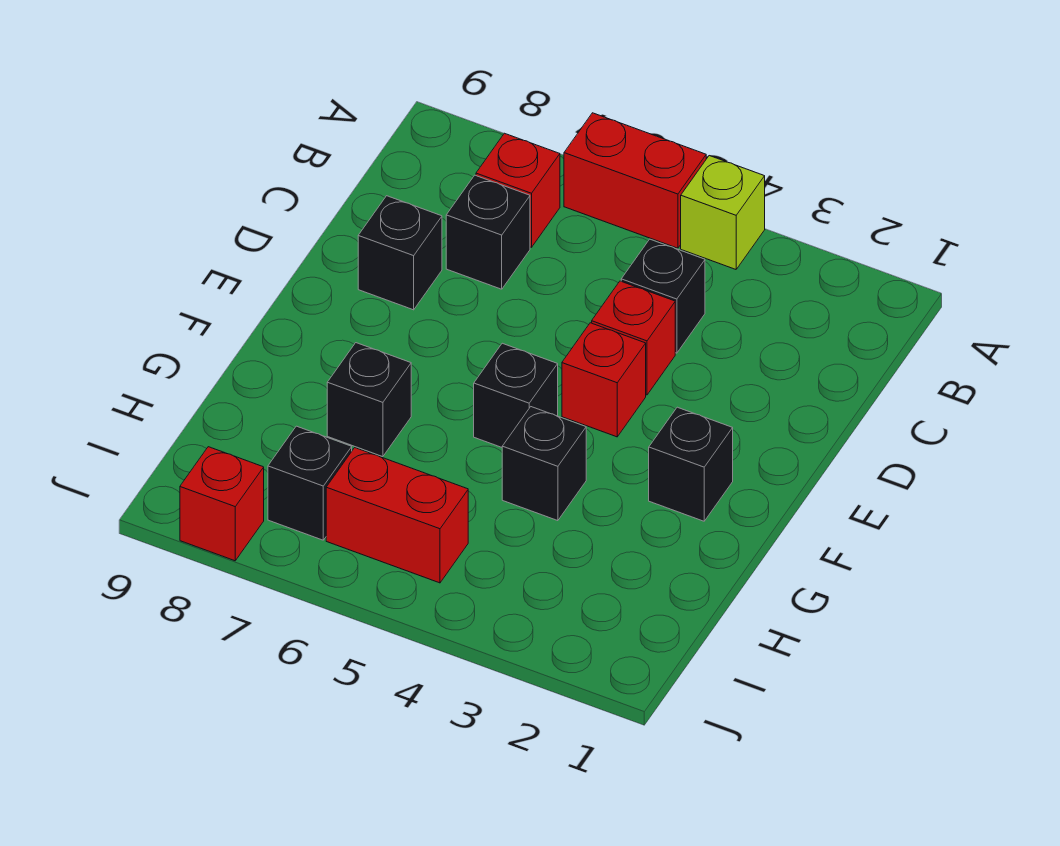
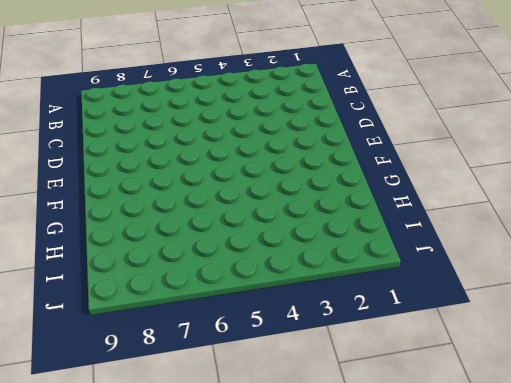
none -> lime 1x1 brick [681,156,765,269]
none -> red 1x2 brick [564,113,706,248]
none -> red 1x1 brick [476,133,560,247]

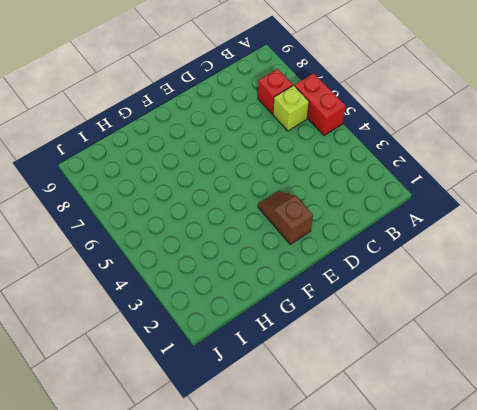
lime 1x1 brick [273,86,309,131] -> lime 1x1 brick moved to [681,156,765,269]
brown 1x2 slope [258,191,313,244] -> none
none -> black 1x1 brick [621,239,705,353]
none -> black 1x1 brick [446,175,530,289]
none -> red 1x1 brick [592,281,675,395]

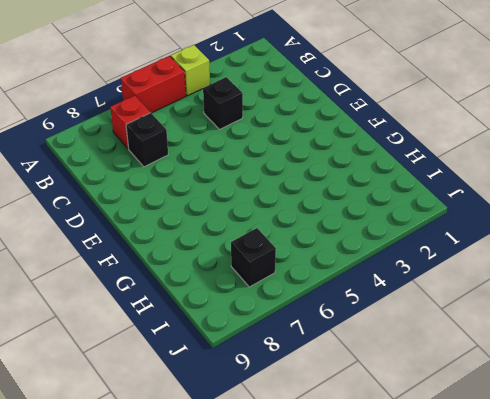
none -> red 1x1 brick [592,281,675,395]
none -> black 1x1 brick [358,196,442,310]
none -> red 1x1 brick [562,323,646,437]

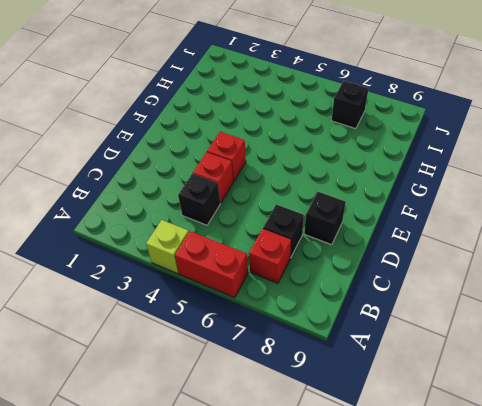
none -> black 1x1 brick [649,407,733,521]
none -> black 1x1 brick [474,343,558,447]
none -> black 1x1 brick [502,407,586,521]

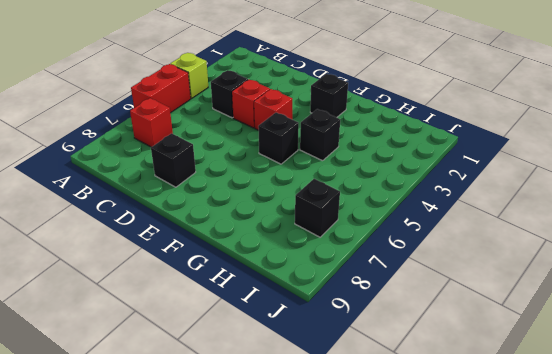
none -> black 1x1 brick [446,175,530,289]
none -> black 1x1 brick [327,343,411,457]
none -> red 1x2 brick [326,448,468,583]

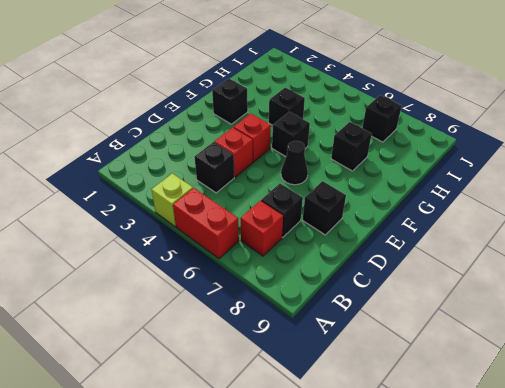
black 1x1 cone [281,141,308,185] -> none
none -> red 1x2 brick [326,448,468,583]
none -> red 1x1 brick [180,447,264,561]

